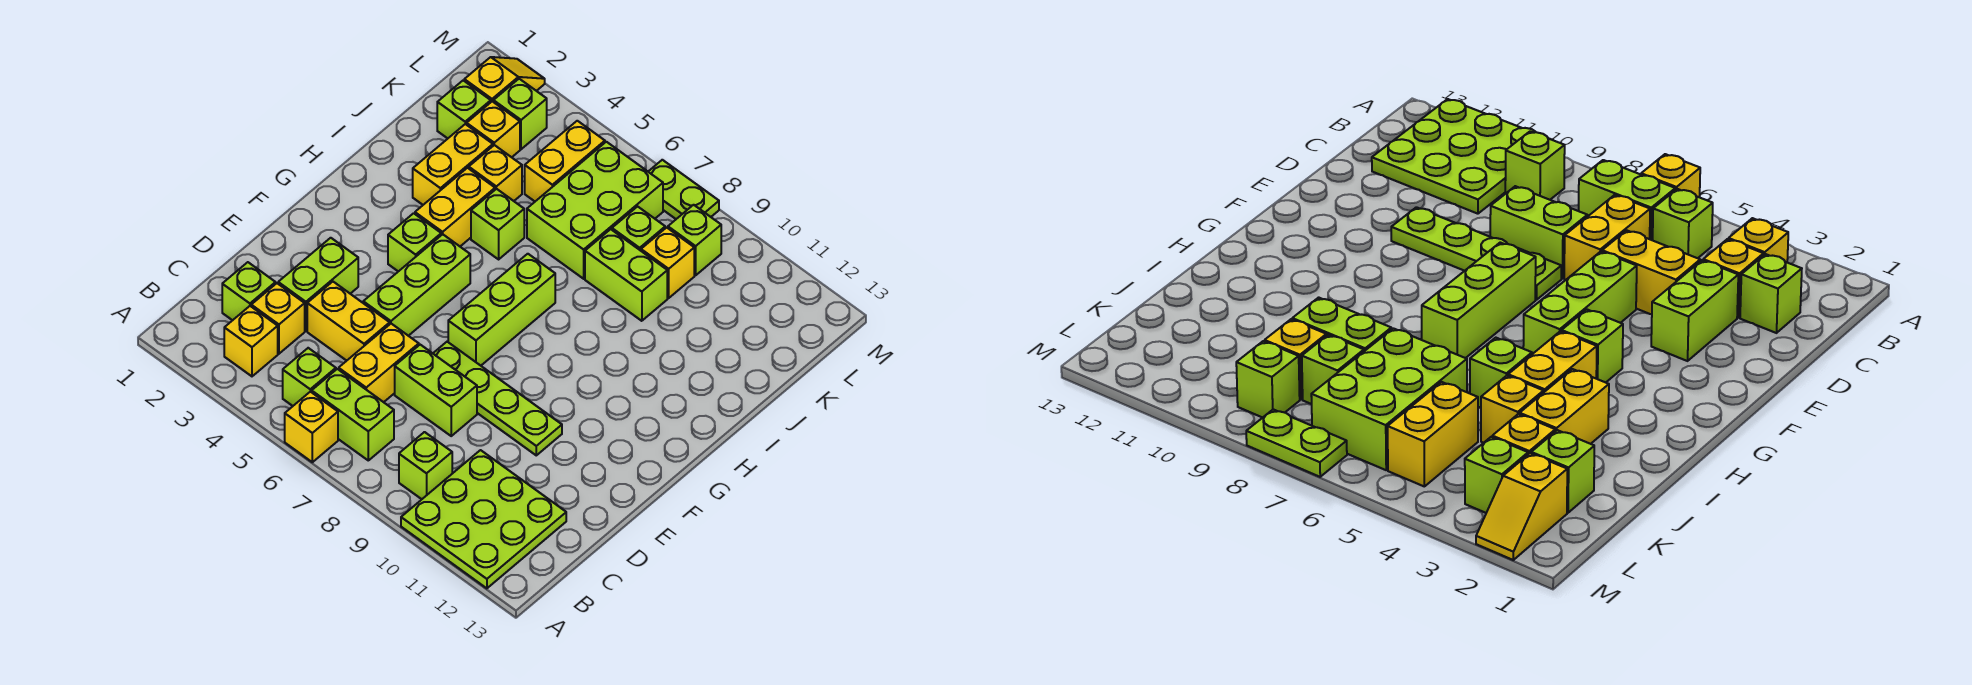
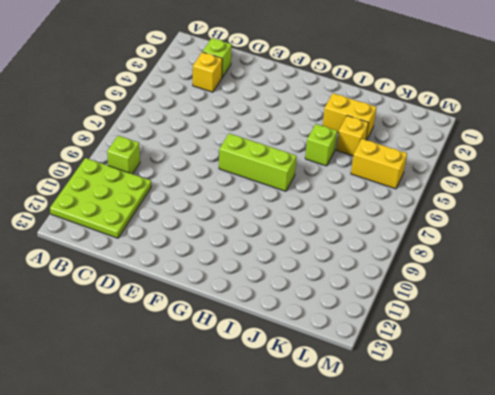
none -> yellow 1x1 brick [285,392,338,462]
none -> yellow 1x1 brick [224,306,278,376]
none -> lime 1x1 brick [283,348,336,406]
none -> lime 1x2 brick [312,369,394,460]

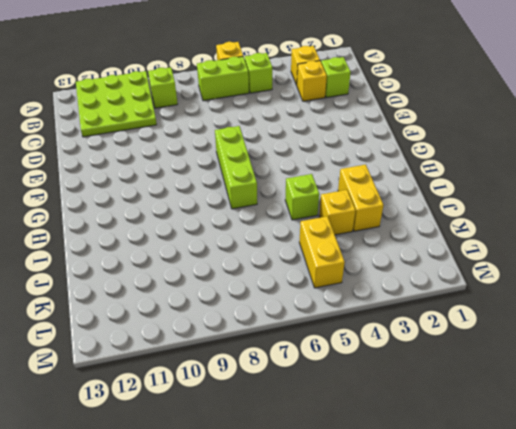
none -> yellow 1x2 brick [339,324,419,402]
none -> lime 1x2 brick [278,238,358,331]
none -> yellow 1x2 brick [307,282,390,361]
none -> lime 1x2 brick [395,345,477,436]

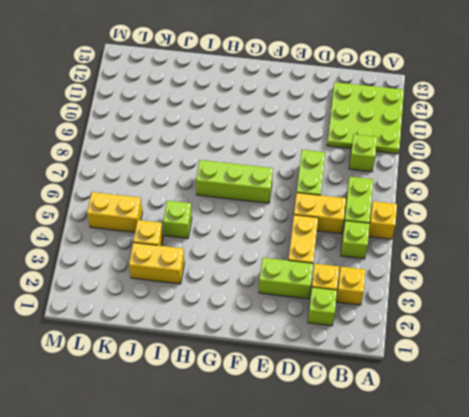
none -> lime 1x3 brick [363,234,470,336]
none -> lime 1x4 plate [433,342,562,455]
none -> lime 1x1 brick [388,213,441,271]
none -> yellow 1x2 brick [415,168,495,246]

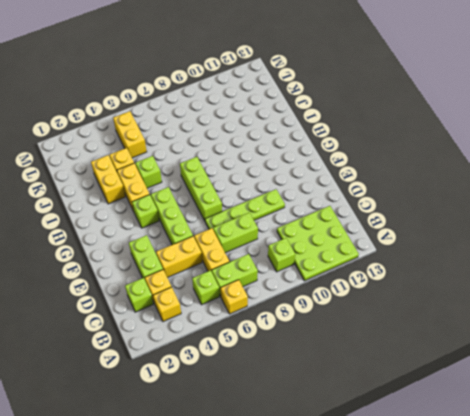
none -> lime 2x3 brick [527,142,663,279]
none -> lime 1x2 brick [585,229,667,321]
none -> lime 1x1 brick [437,80,491,138]
none -> yellow 1x1 brick [467,101,520,157]

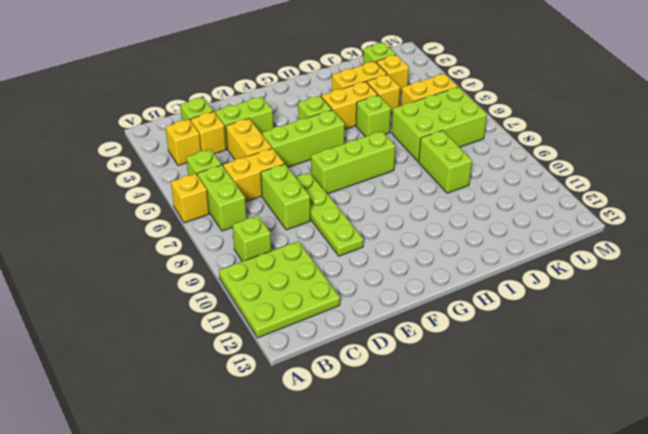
none -> lime 1x1 brick [612,207,665,251]
none -> yellow 1x1 brick [641,228,694,298]
none -> yellow 1x2 slope [464,57,545,102]
none -> lime 1x1 brick [493,79,547,149]

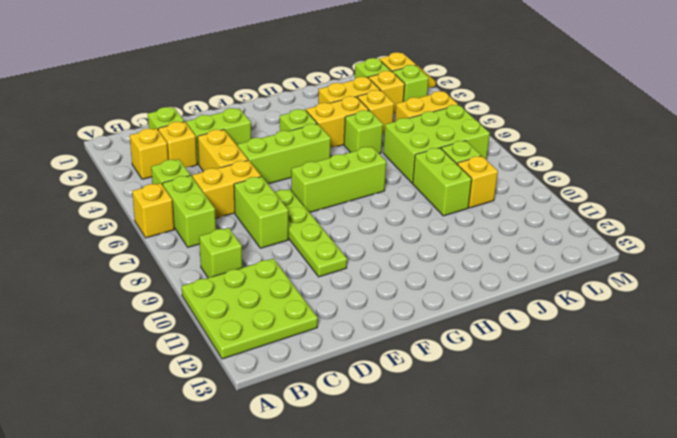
none -> lime 1x1 brick [668,205,721,275]
none -> lime 1x2 plate [648,160,719,219]

